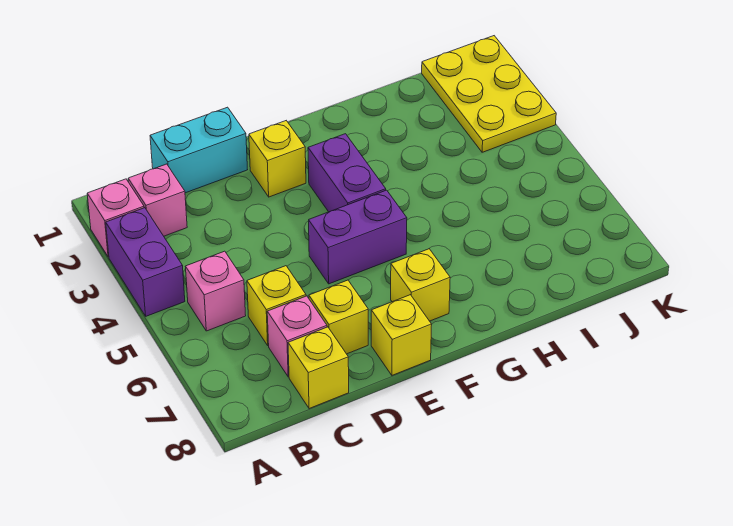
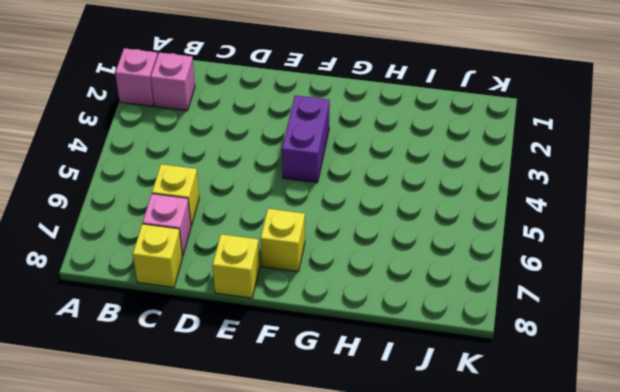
none -> purple 1x2 brick [106,208,185,316]
none -> pink 1x1 brick [185,251,246,331]
none -> cyan 1x2 brick [150,107,248,193]

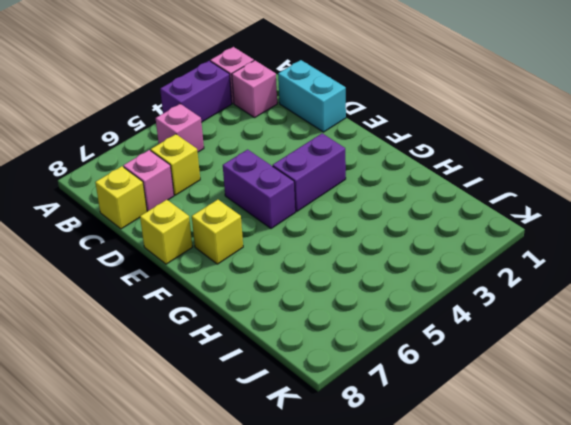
none -> yellow 1x1 brick [309,280,368,354]
none -> yellow 1x1 brick [249,121,306,197]
none -> yellow 2x3 plate [422,36,556,152]

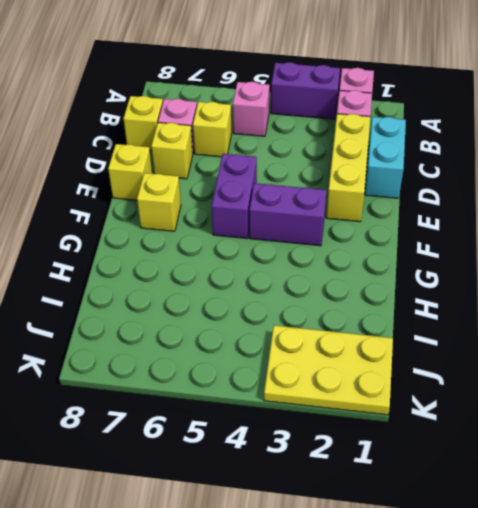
yellow 1x3 brick [326,114,370,222] -> yellow 1x1 brick [249,121,306,197]

